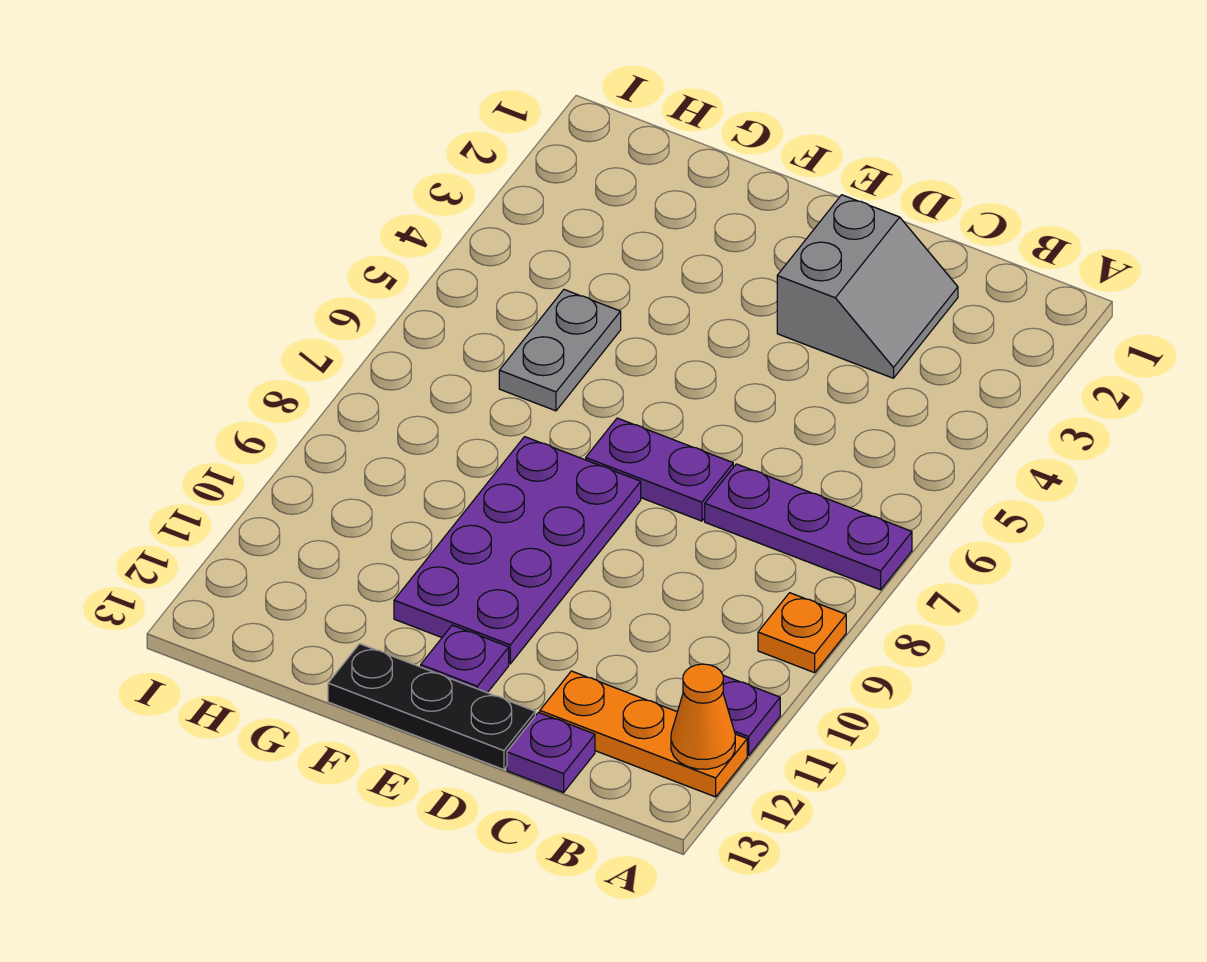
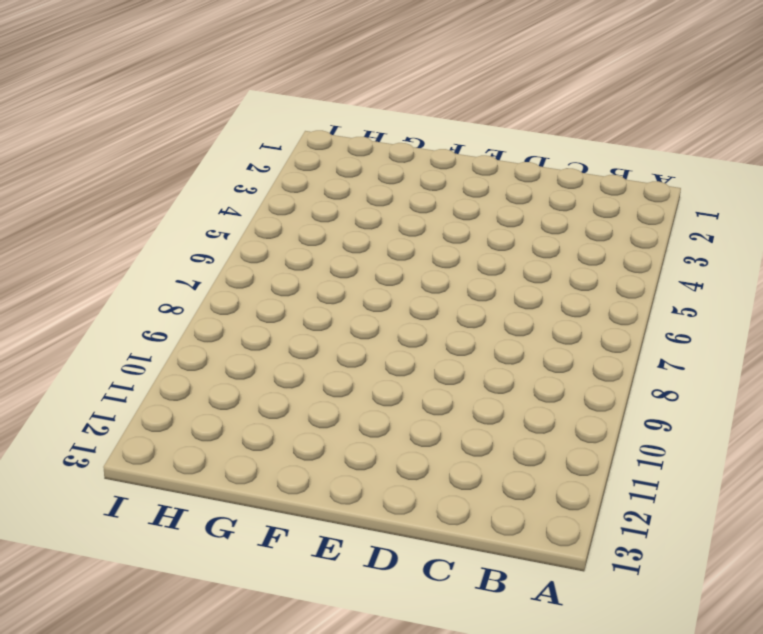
none -> purple 1x3 plate [705,464,912,590]
none -> orange 1x1 plate [758,593,846,673]
none -> purple 1x1 plate [723,676,780,755]

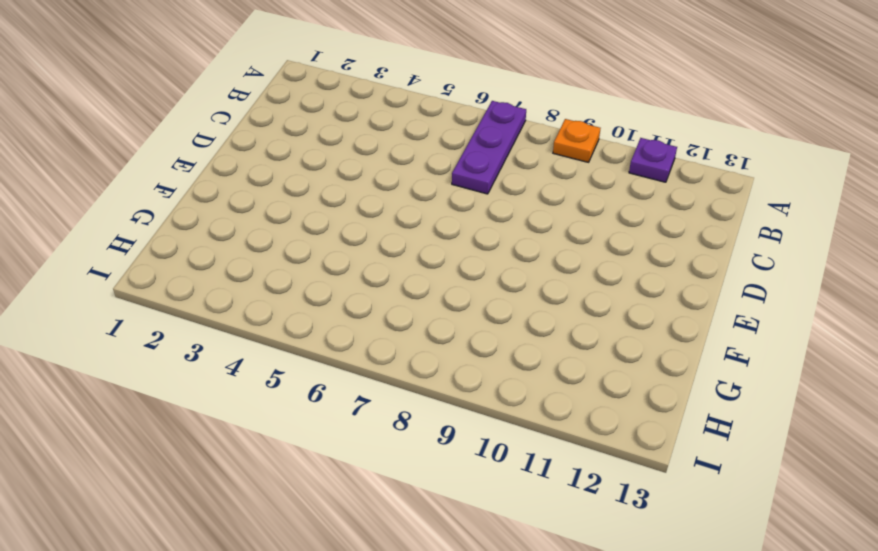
none -> orange 1x3 plate [540,671,747,797]
none -> grey 2x2 slope [777,195,958,378]
none -> purple 1x1 plate [507,713,595,792]

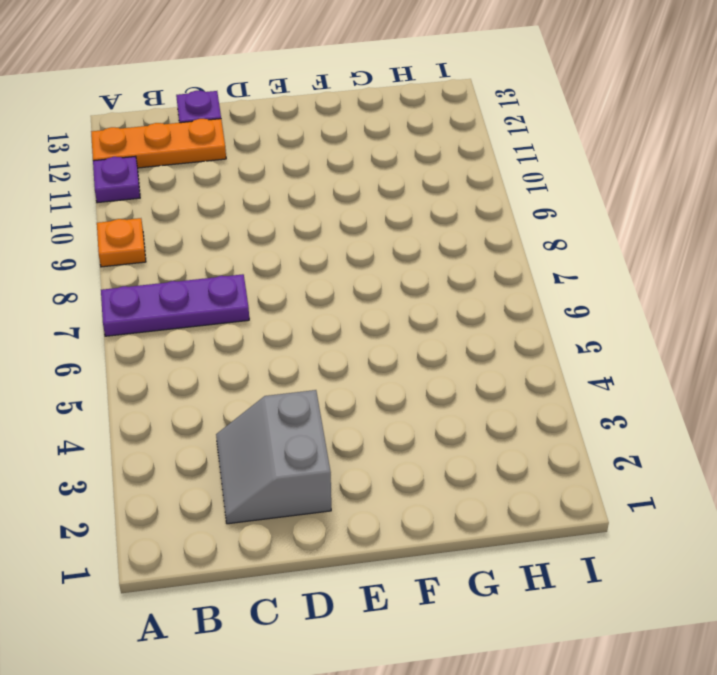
none -> purple 1x2 plate [586,418,733,521]
none -> black 1x3 plate [328,644,535,770]
none -> purple 2x4 plate [394,437,641,664]

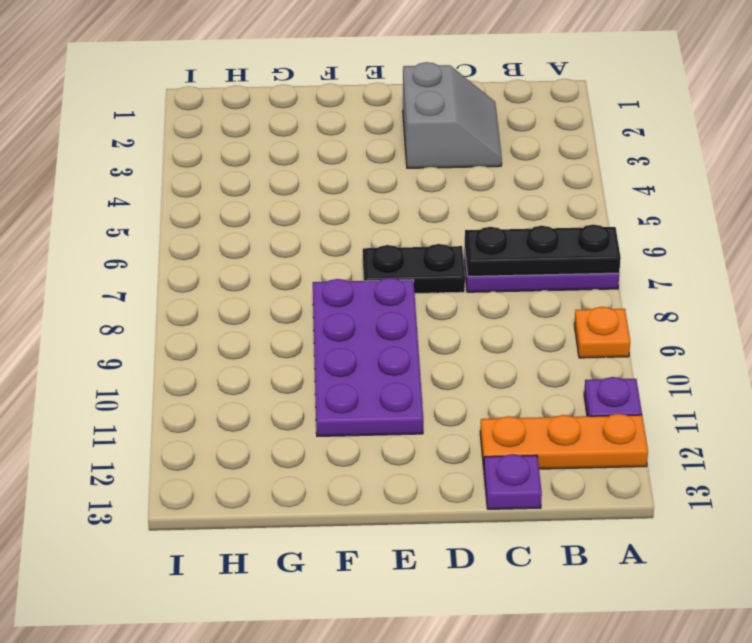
black 1x3 plate [465,225,621,277] -> black 1x3 plate moved to [328,644,535,770]
black 1x2 plate [363,244,465,293] -> purple 1x2 plate [586,418,733,521]
none -> purple 1x1 plate [421,625,509,693]
none -> grey 1x2 plate [499,290,621,411]
none -> orange 1x1 cone [671,664,735,769]

